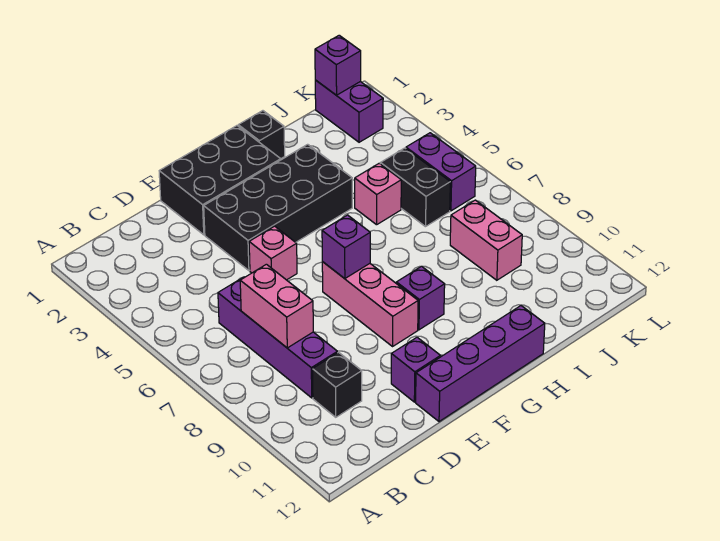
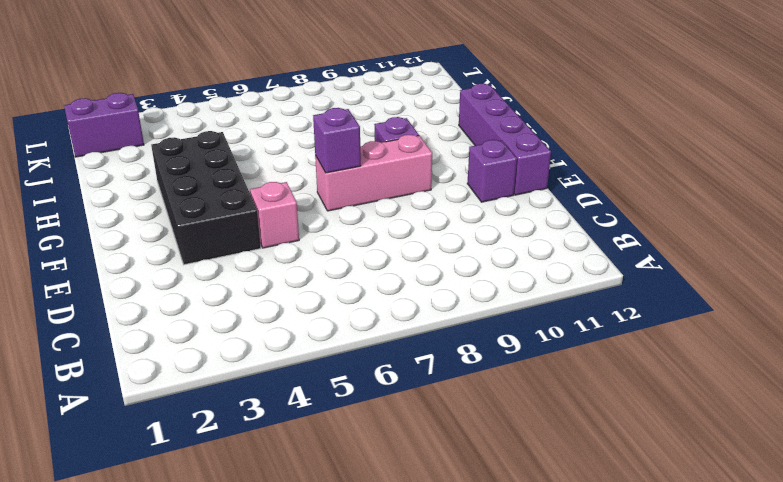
none -> purple 1x4 brick [218,277,337,398]
none -> black 1x1 brick [313,352,362,417]
none -> black 2x3 brick [159,126,281,235]

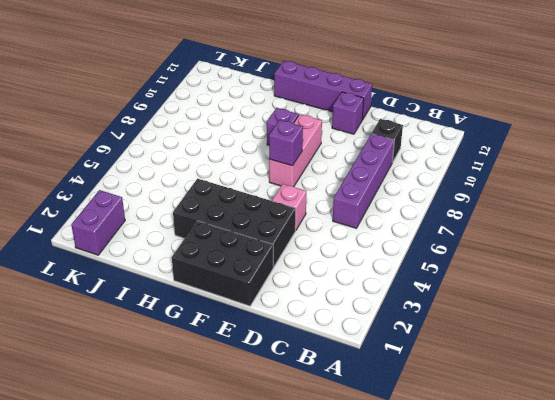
none -> black 1x1 brick [238,111,285,159]
none -> pink 1x1 brick [355,163,401,225]
none -> black 1x2 brick [380,148,450,227]

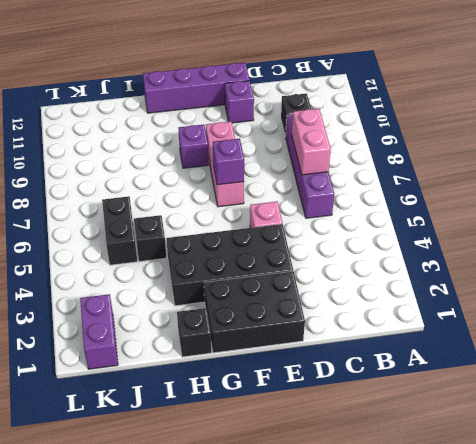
black 1x1 brick [134,215,167,262] -> pink 1x1 brick [355,163,401,225]
none -> pink 1x2 brick [450,200,522,280]
none -> purple 1x2 brick [406,133,476,211]
none -> purple 1x1 brick [315,35,361,95]

